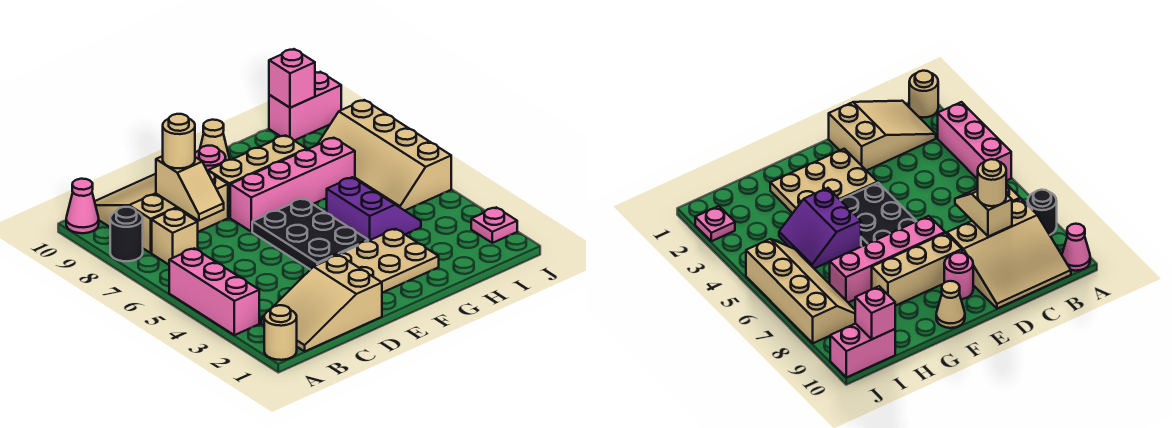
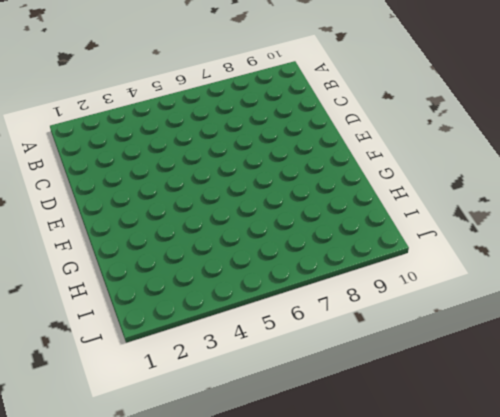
none -> tan 1x1 round brick [264,305,297,360]
none -> pink 1x3 brick [169,248,259,335]
none -> black 1x1 round brick [110,207,143,261]

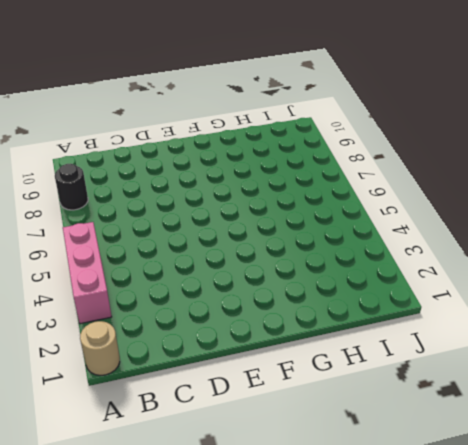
none -> pink 1x1 cone [66,179,99,233]
none -> tan 2x3 slope [262,255,382,351]
none -> tan 1x1 brick [152,208,198,265]

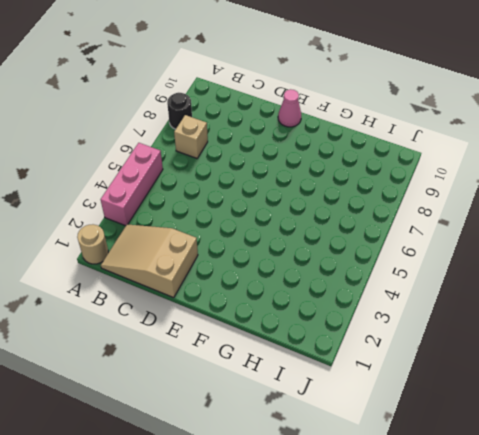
pink 1x1 cone [278,89,301,127] -> pink 1x1 cone moved to [66,179,99,233]
none -> tan 3x3 slope [95,171,228,253]
none -> tan 2x3 plate [319,229,439,293]
none -> black 2x3 plate [252,198,368,270]

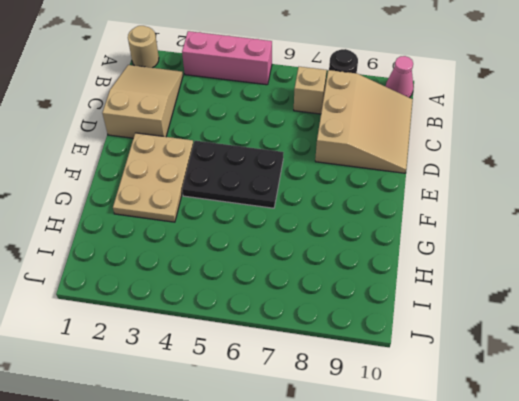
none -> pink 1x4 brick [230,138,355,232]
none -> tan 1x3 brick [208,135,307,218]
none -> pink 1x1 round brick [195,146,226,171]

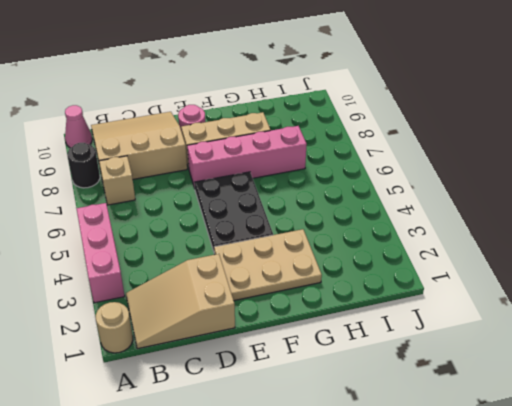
none -> tan 1x1 cone [200,120,230,160]
none -> purple 2x2 slope [327,177,421,241]
none -> tan 2x4 slope [317,100,451,211]

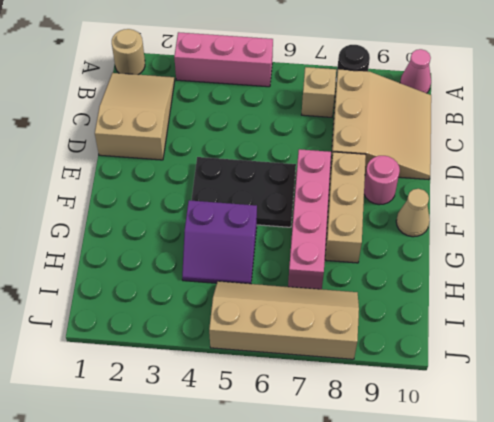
none -> tan 2x3 plate [319,229,439,293]
none -> pink 1x2 brick [269,72,341,140]
none -> pink 1x1 plate [471,207,517,243]

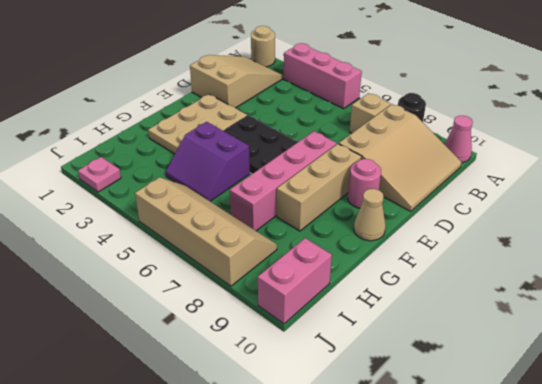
none -> tan 1x2 slope [156,156,224,221]
none -> pink 1x1 brick [269,49,315,108]
none -> tan 1x1 round brick [163,114,195,168]

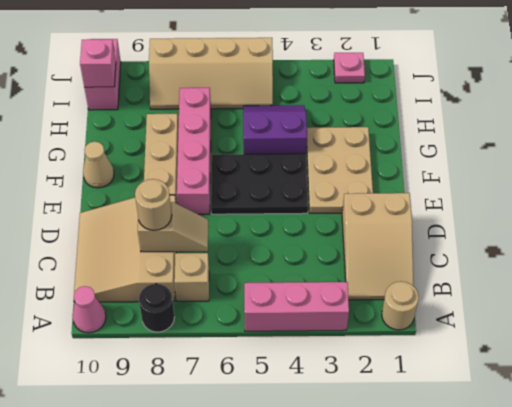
none -> pink 1x1 round brick [195,146,226,171]

